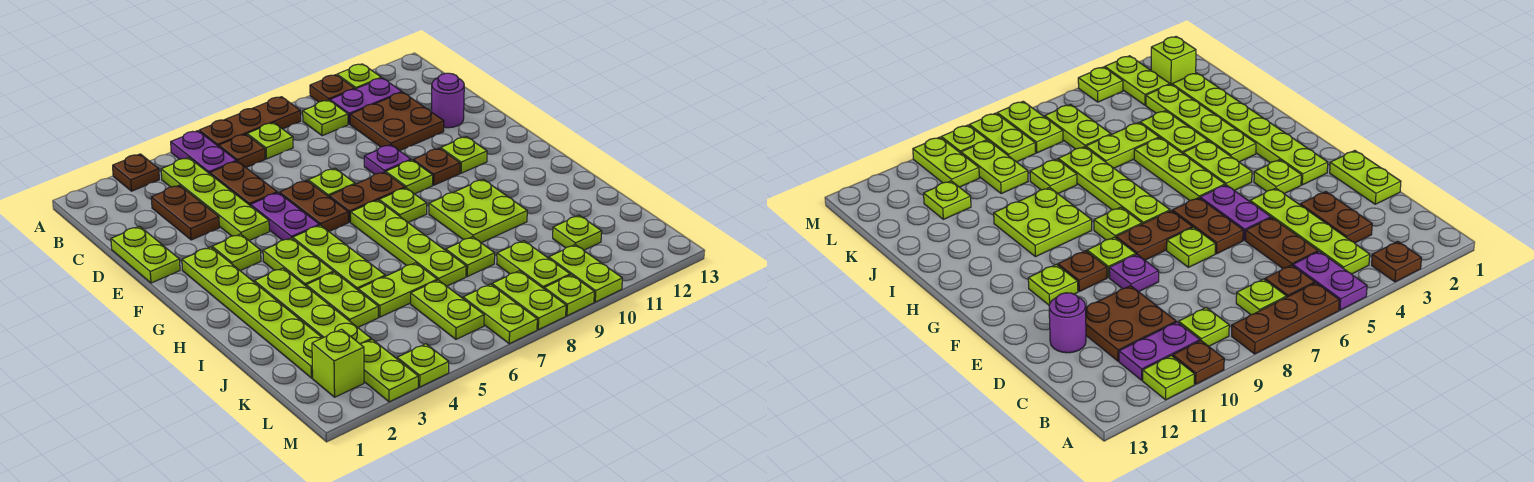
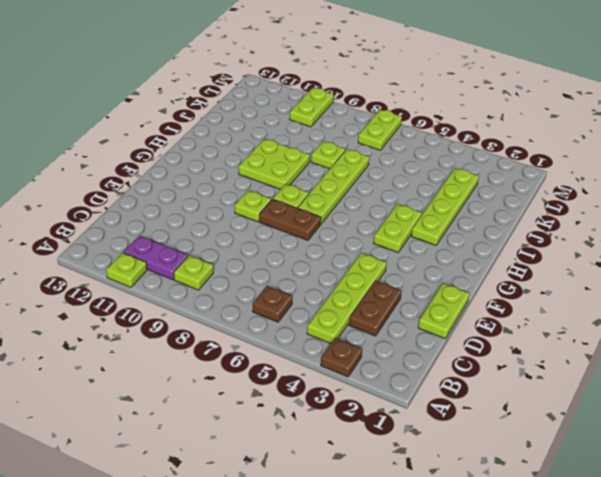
none -> purple 1x2 plate [171,131,236,174]
none -> brown 1x3 plate [199,97,301,146]
none -> brown 1x1 plate [310,75,355,102]
none -> lime 1x1 plate [247,123,293,159]

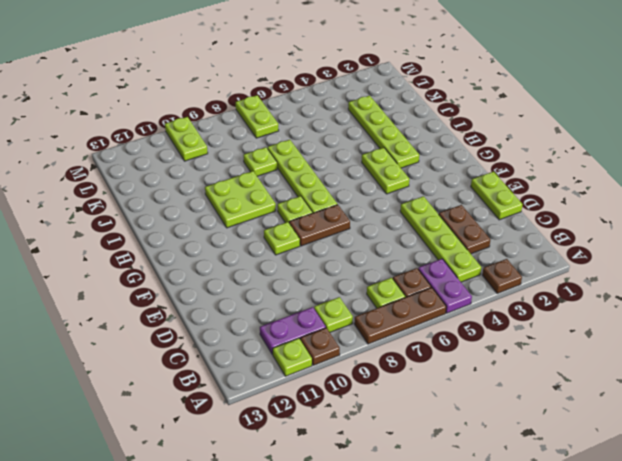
none -> brown 1x2 plate [210,161,277,206]
none -> brown 2x2 plate [350,92,444,151]
none -> purple 1x1 round brick [432,73,464,128]
none -> purple 1x2 plate [251,193,319,240]

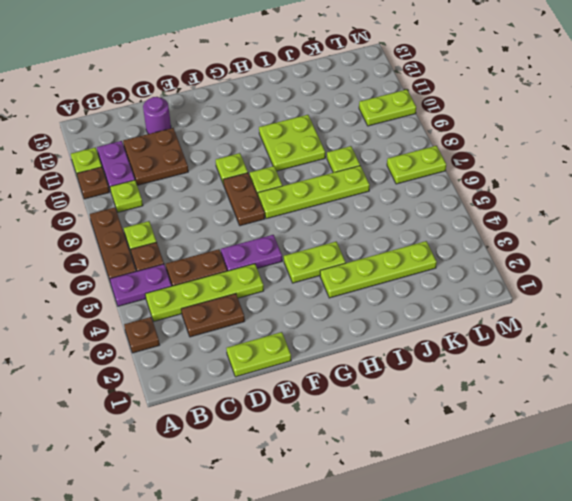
none -> brown 1x2 plate [280,180,348,231]
none -> lime 1x1 plate [308,169,355,197]
none -> purple 1x1 plate [364,145,411,174]
none -> lime 1x6 plate [182,247,322,378]

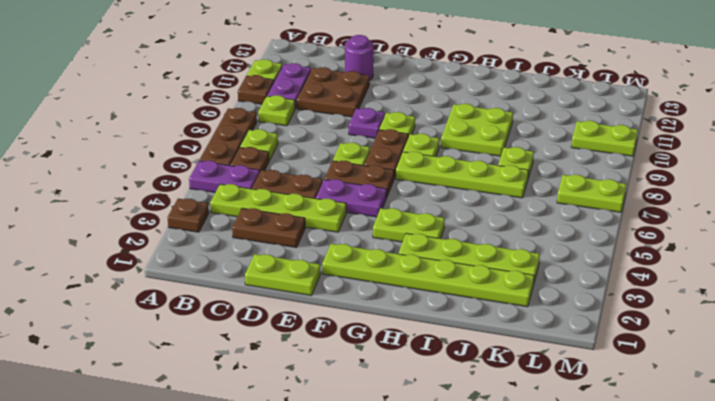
none -> lime 1x1 plate [212,234,261,270]
none -> brown 1x1 plate [413,148,460,185]
none -> lime 1x1 plate [441,137,487,173]
none -> lime 1x3 plate [293,225,385,290]

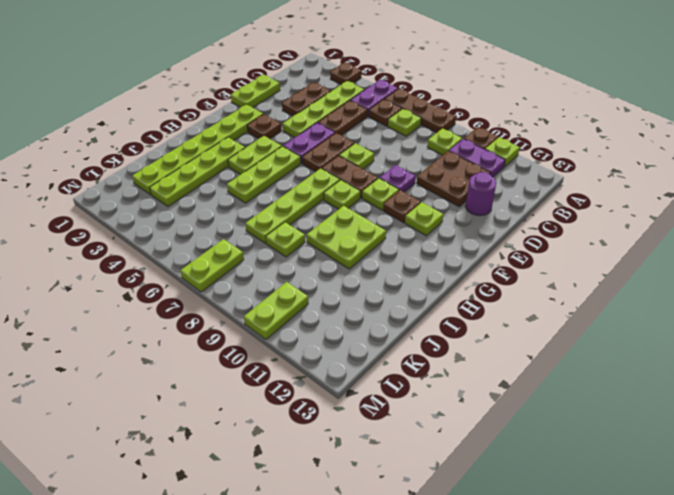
brown 1x1 plate [247,114,281,139] -> lime 1x1 plate [212,234,261,270]
none -> lime 1x2 plate [306,272,378,327]
none -> lime 1x2 plate [358,263,437,317]
none -> lime 1x2 plate [411,280,484,339]
none -> lime 1x2 plate [497,241,570,288]

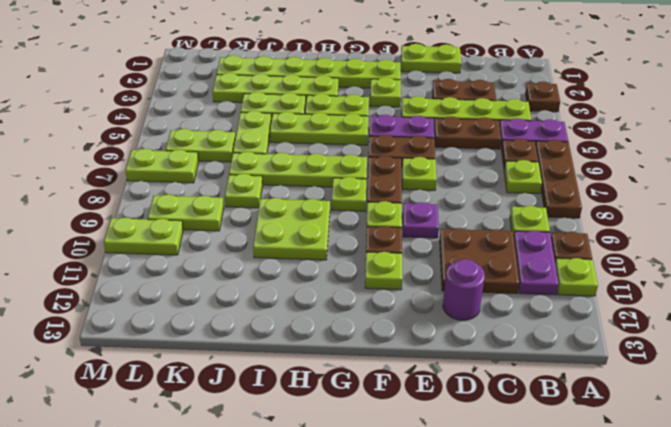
none -> lime 1x1 plate [553,215,602,250]
none -> lime 1x1 brick [312,329,364,397]
none -> lime 1x2 plate [361,340,418,402]
none -> lime 1x2 plate [492,271,566,330]

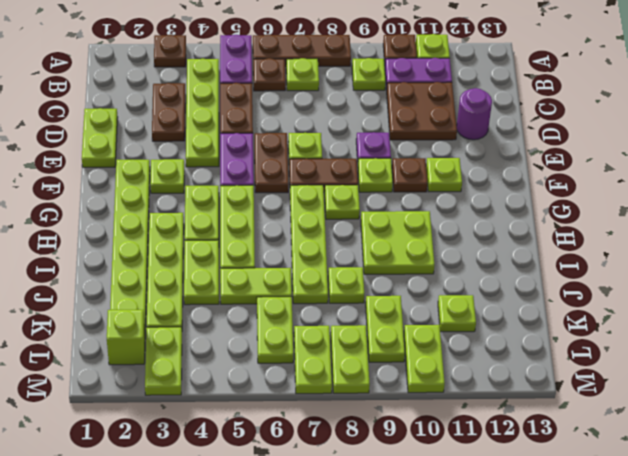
none -> lime 1x1 plate [397,344,449,387]
none -> lime 1x1 plate [544,275,594,316]

